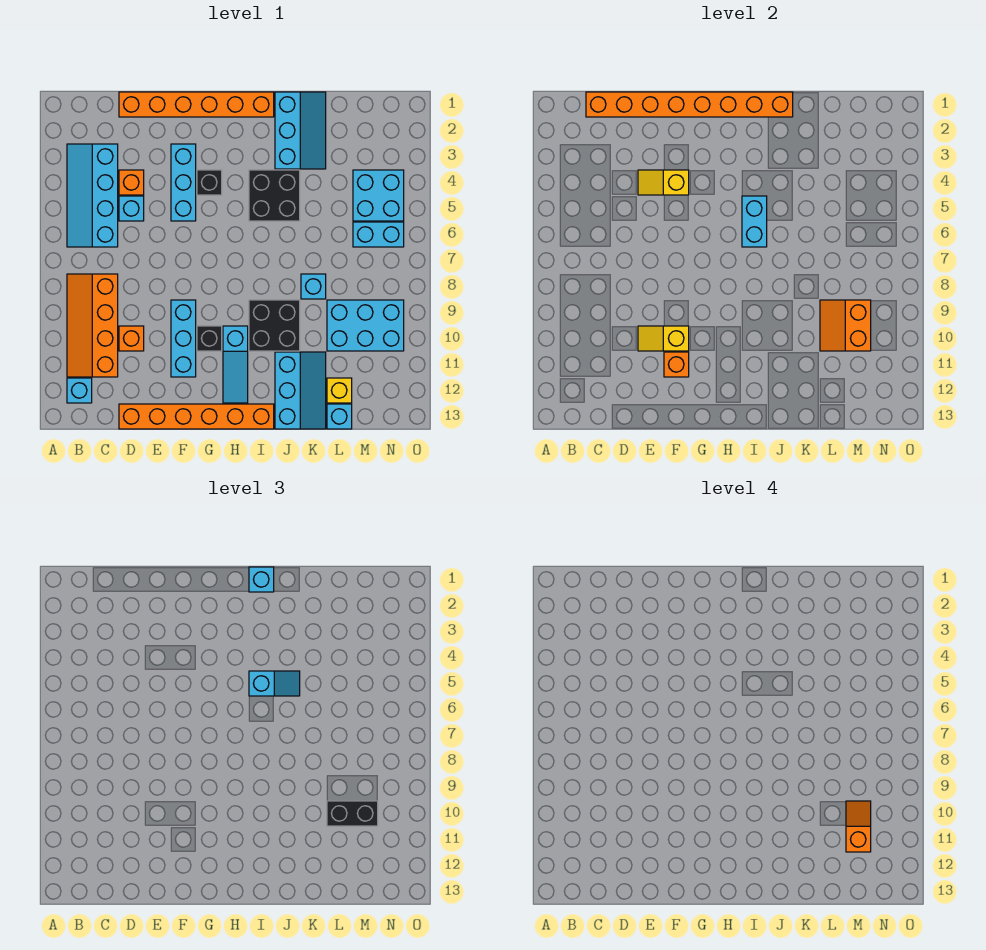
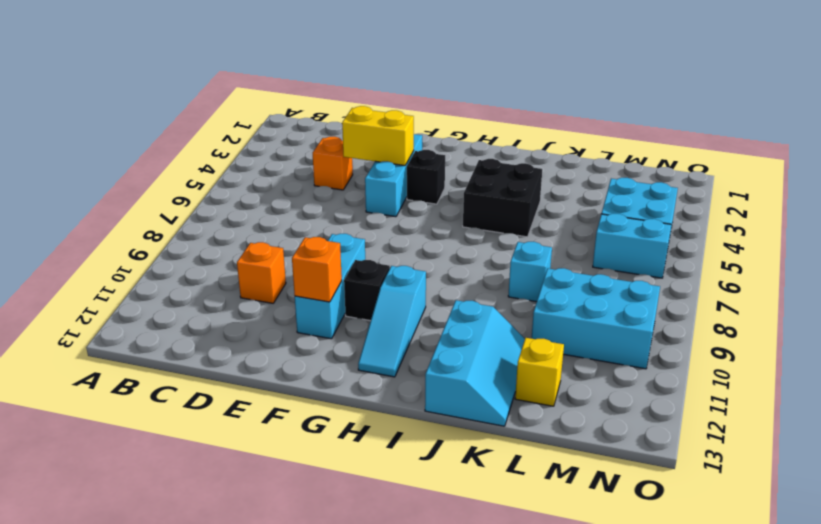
yellow 1x2 brick [342,106,414,166] -> yellow 1x2 slope [638,170,689,195]
none -> cyan 2x4 slope [67,144,118,247]
none -> orange 2x4 slope [67,274,118,377]
none -> cyan 1x1 brick [67,378,92,403]
none -> orange 1x6 brick [119,92,274,117]

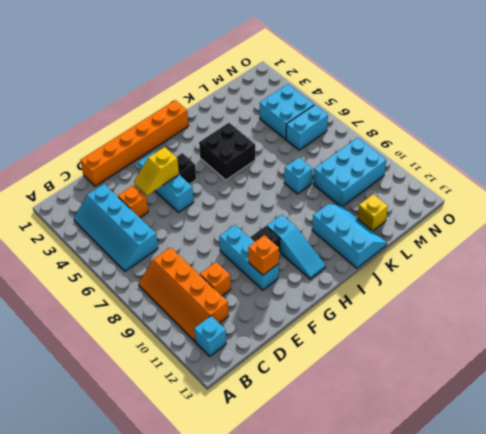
none -> cyan 1x1 brick [119,196,144,221]
none -> orange 1x6 brick [119,404,274,429]
none -> black 2x2 brick [249,300,300,351]
none -> cyan 2x3 slope [275,92,326,169]

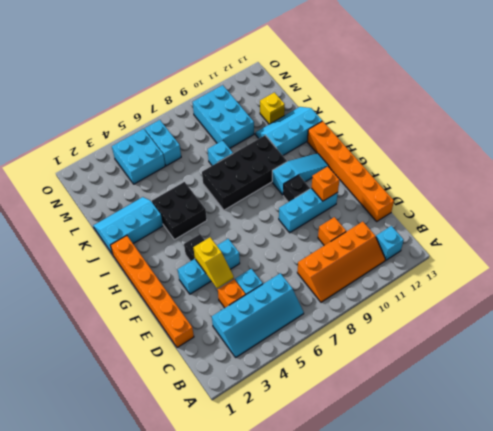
black 2x4 brick [202,135,287,210] -> black 2x2 brick [249,300,300,351]
none -> cyan 1x1 brick [327,404,352,429]
none -> orange 1x8 brick [586,92,793,117]
none -> yellow 1x2 slope [638,326,689,351]
none -> cyan 1x2 brick [742,196,767,247]

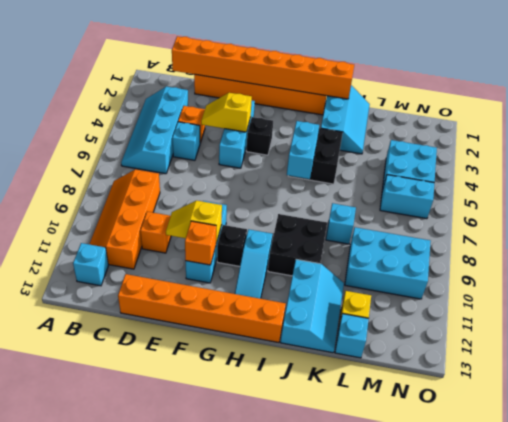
none -> orange 2x2 slope [820,300,871,351]
none -> cyan 1x1 brick [249,567,274,592]
none -> cyan 1x2 slope [249,671,300,696]
none -> black 1x2 brick [327,801,378,826]

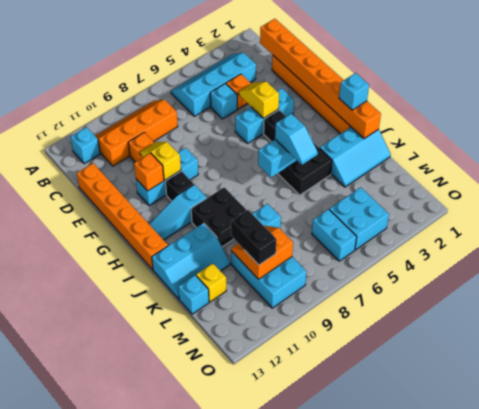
none -> orange 1x2 slope [846,801,871,852]

